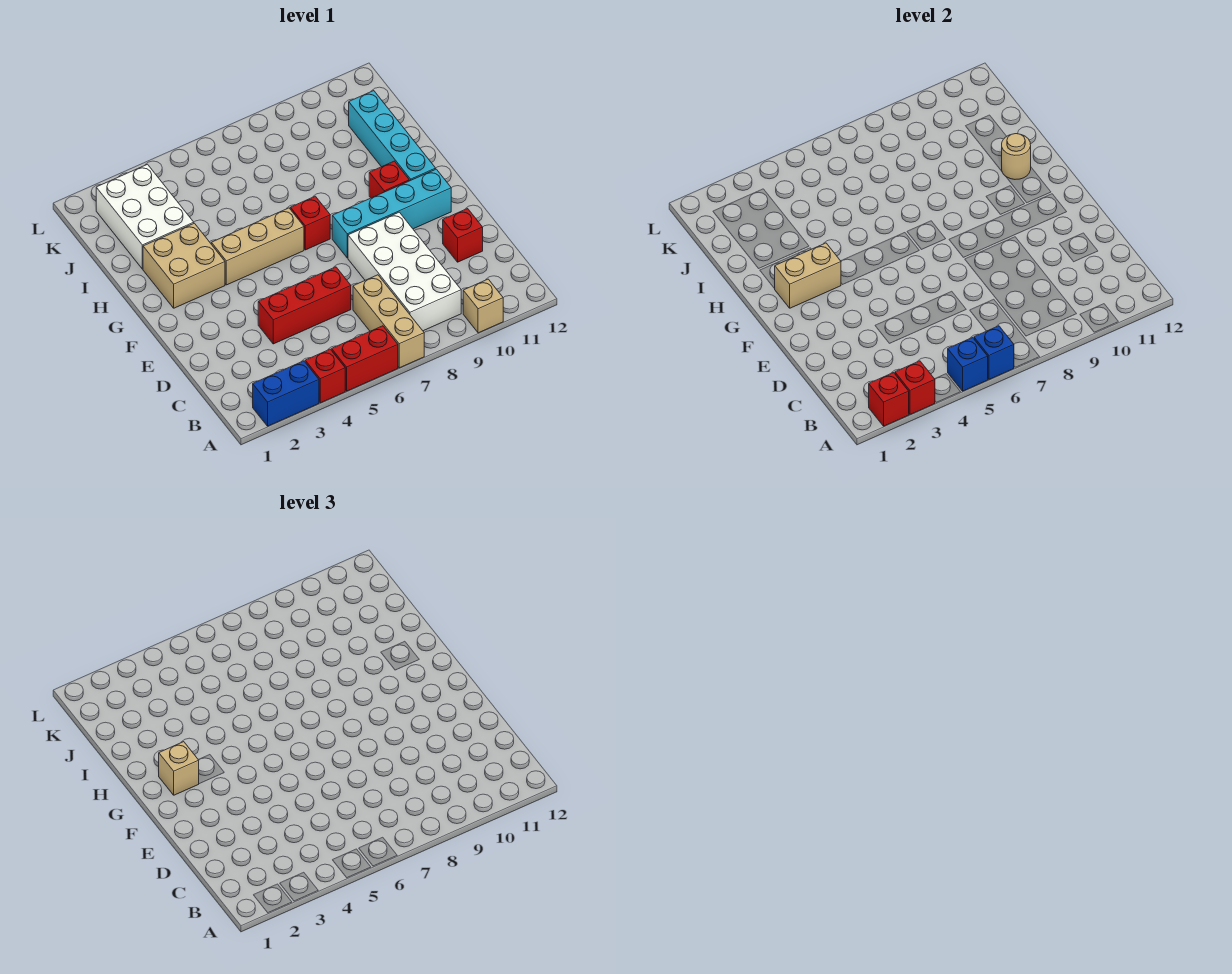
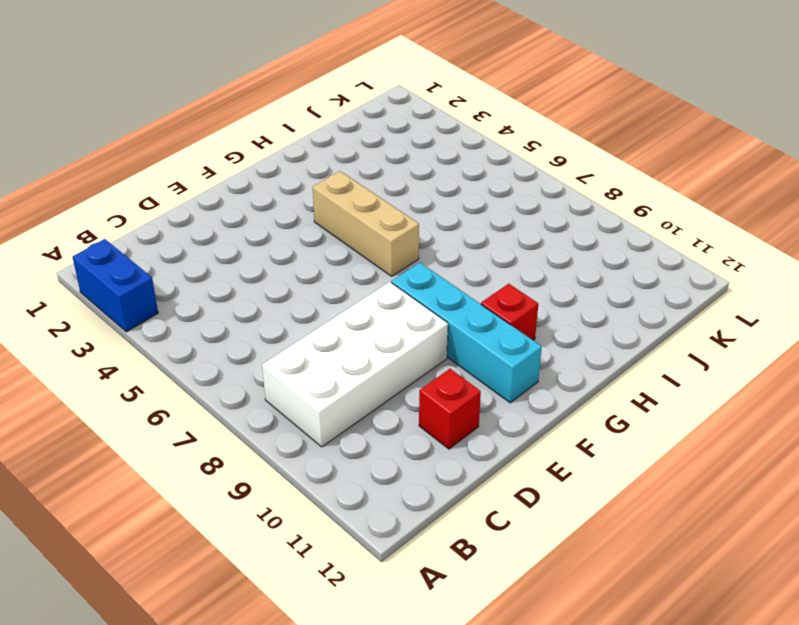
none -> red 1x1 brick [305,349,345,403]
none -> red 1x2 brick [332,326,398,391]
none -> tan 1x3 brick [353,275,424,368]

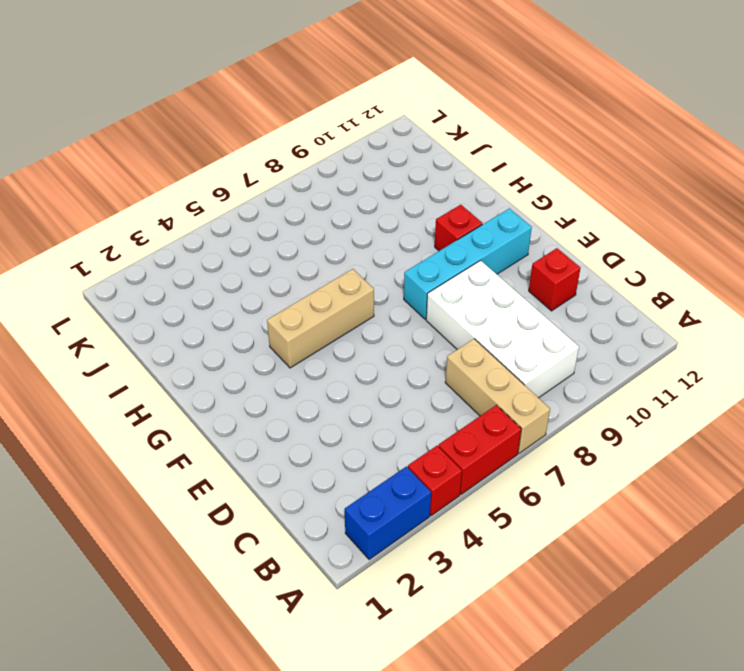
none -> tan 1x1 brick [463,279,503,333]
none -> red 1x3 brick [258,267,351,344]
none -> tan 2x2 brick [143,223,225,308]

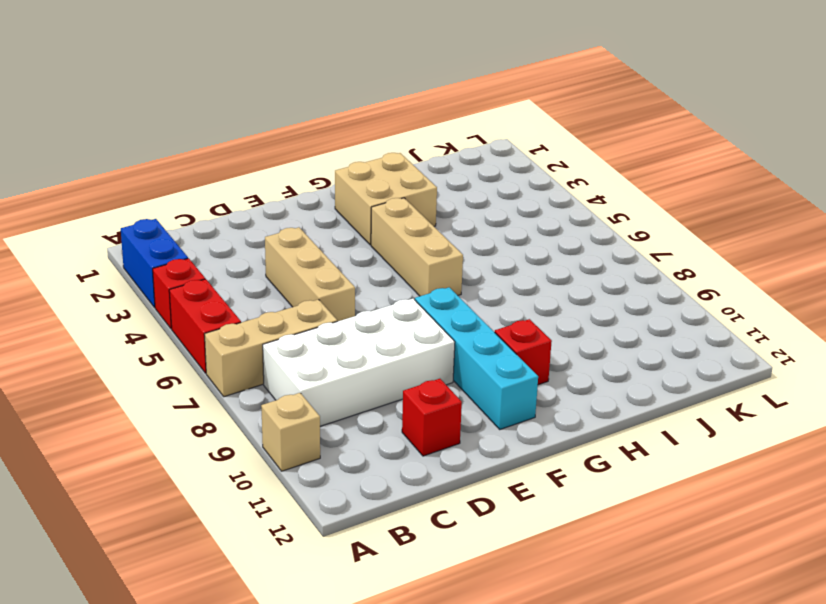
tan 1x3 brick [265,227,355,321] -> red 1x3 brick [258,267,351,344]
none -> red 1x1 brick [290,196,330,250]
none -> cyan 1x4 brick [349,91,436,181]
none -> white 2x3 brick [96,164,194,269]

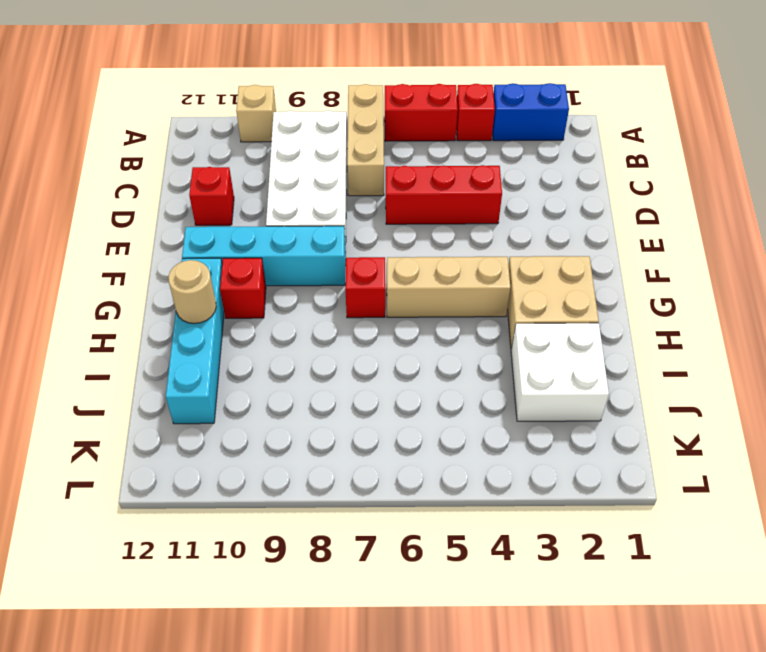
white 2x2 brick [511,323,609,421] -> white 2x3 brick [96,164,194,269]
none -> red 1x1 brick [869,373,909,426]
none -> red 1x1 brick [895,361,935,414]
none -> blue 1x1 brick [948,338,988,391]

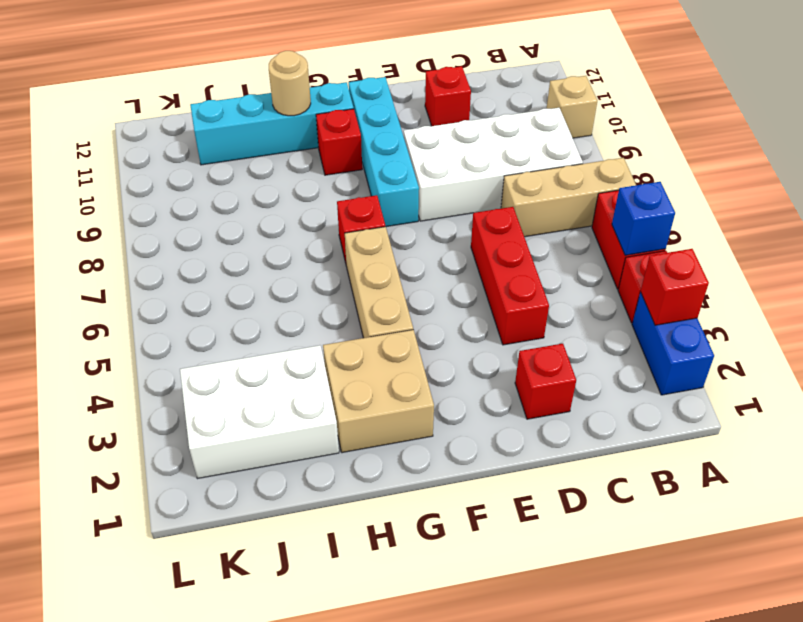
red 1x1 brick [515,344,576,419] -> red 1x1 brick moved to [869,373,909,426]
none -> blue 1x1 brick [974,326,1014,379]
none -> tan 1x2 brick [774,243,841,308]
none -> tan 1x1 brick [159,742,199,795]

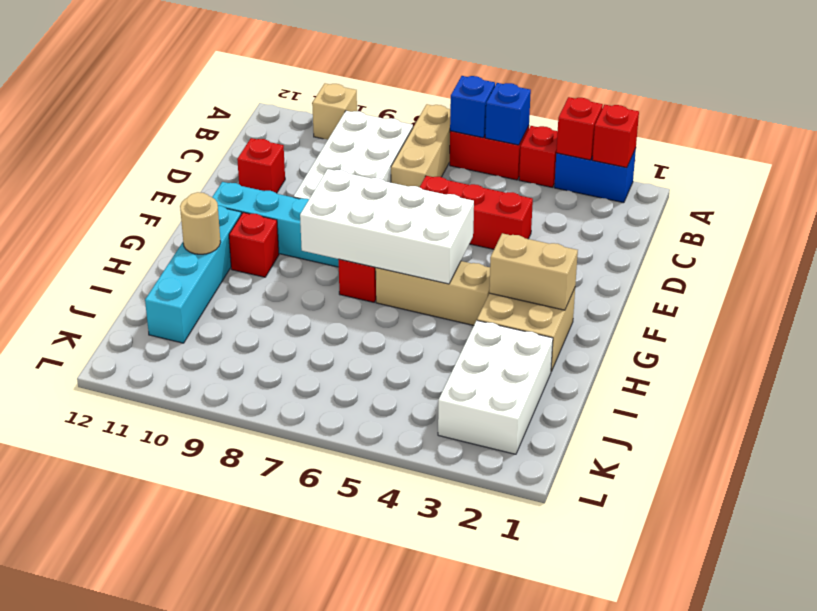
white 2x4 brick [300,169,474,284] -> none
none -> tan 1x1 brick [159,742,199,795]

